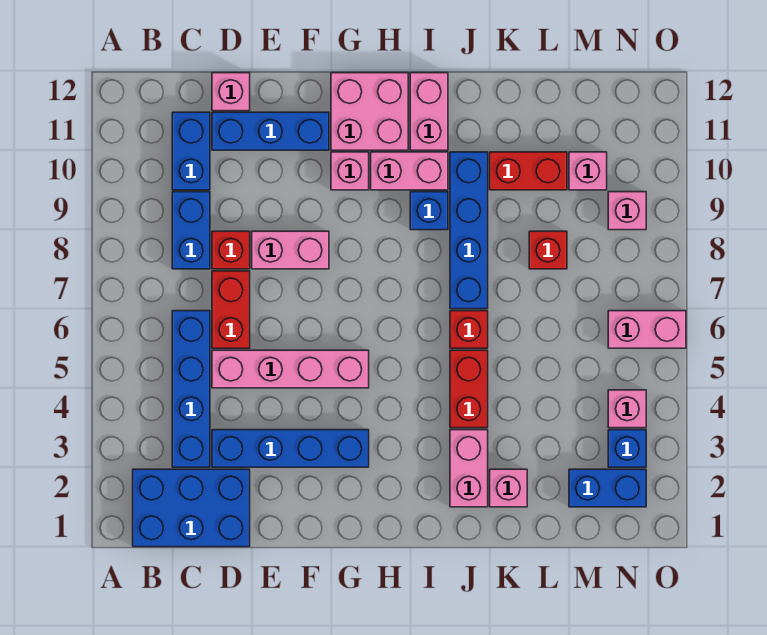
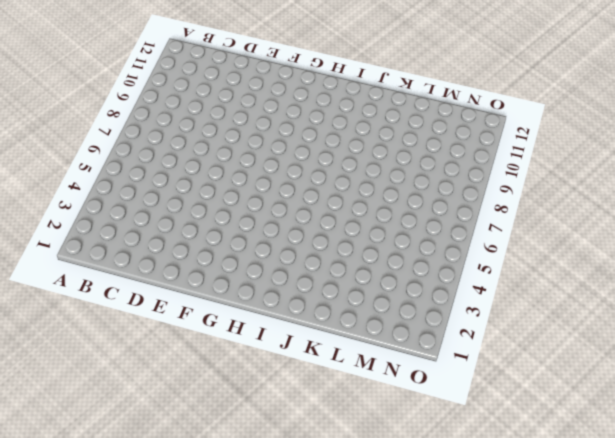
none -> blue 2x3 brick [133,469,250,547]
none -> blue 1x4 brick [172,311,210,467]
none -> blue 1x2 brick [172,192,210,269]

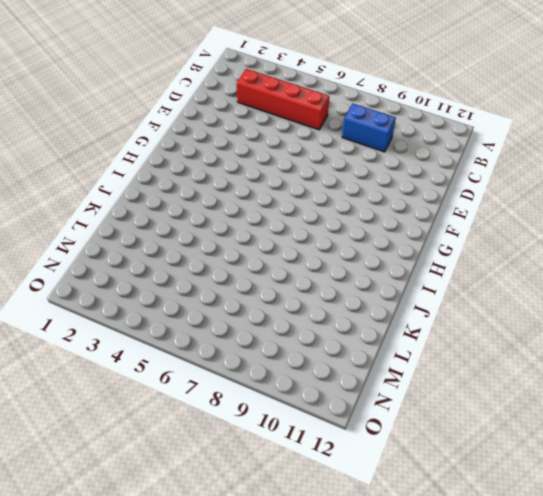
red 1x4 brick [236,69,329,130] -> blue 1x4 brick [172,311,210,467]
none -> blue 2x3 brick [133,469,250,547]
none -> blue 1x2 brick [172,112,210,190]
none -> blue 1x4 brick [212,430,369,467]

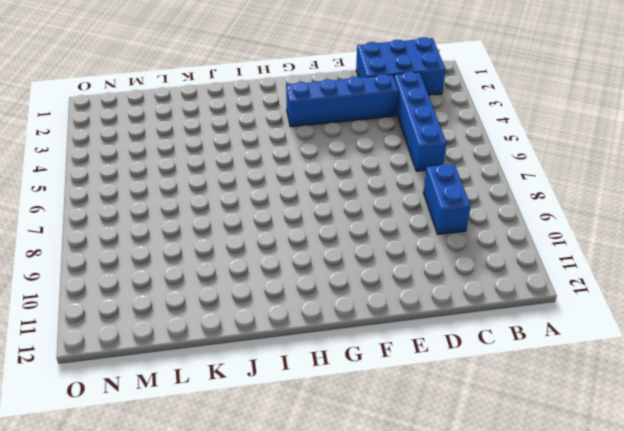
none -> blue 1x2 brick [172,112,210,190]
none -> pink 1x4 brick [212,350,369,388]
none -> red 1x2 brick [212,271,250,348]

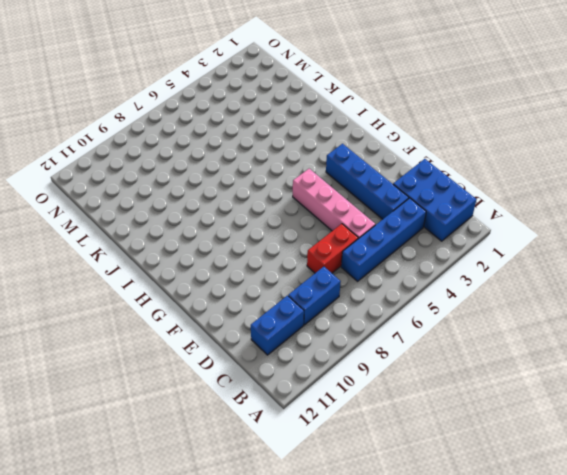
none -> red 1x1 brick [212,231,250,269]
none -> blue 1x3 brick [212,112,329,150]
none -> pink 1x1 brick [212,73,250,111]

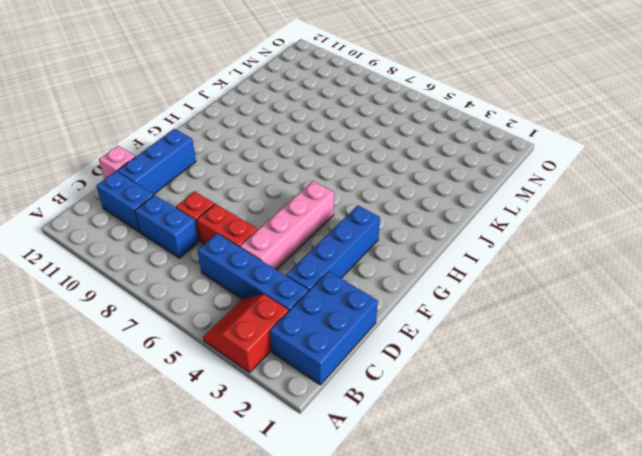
red 2x2 slope [203,295,289,373] -> none
none -> pink 1x2 brick [252,231,329,269]
none -> pink 1x1 brick [331,152,369,190]
none -> pink 2x2 brick [331,73,408,150]

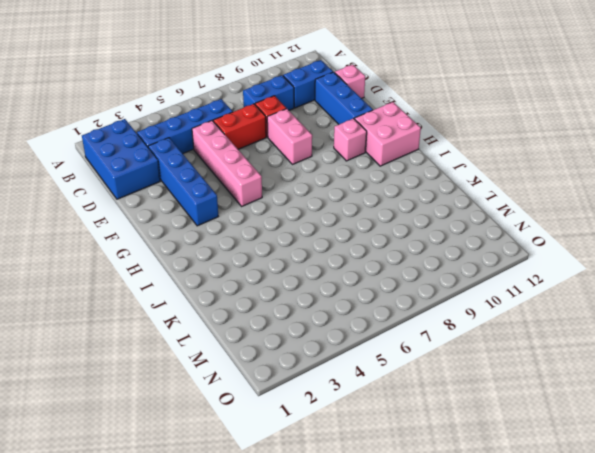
none -> pink 1x2 brick [371,152,448,190]
none -> blue 1x1 brick [410,192,448,230]
none -> pink 1x2 brick [410,73,448,150]

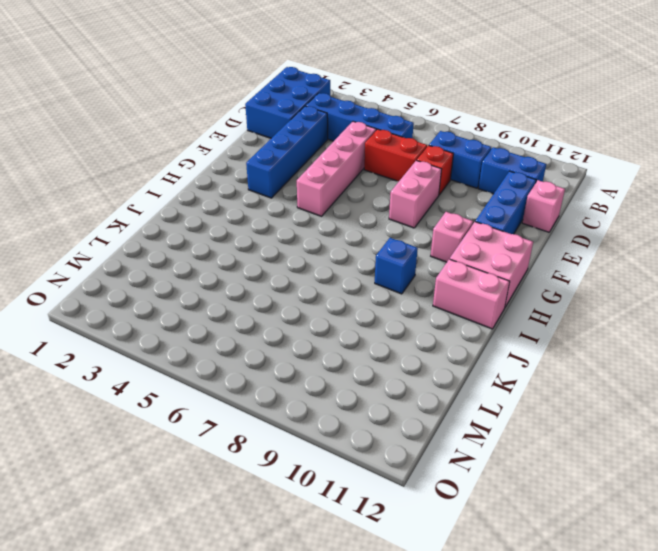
none -> pink 1x2 brick [371,152,448,190]
none -> pink 1x2 brick [450,430,488,507]
none -> red 1x2 brick [450,350,488,428]

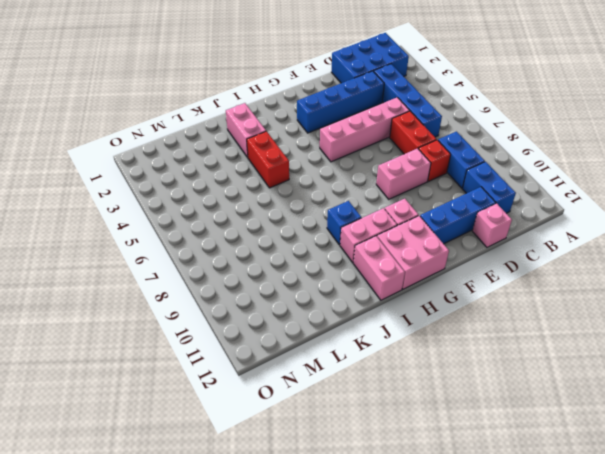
none -> red 1x1 brick [450,311,488,348]
none -> blue 1x4 brick [450,152,488,309]
none -> pink 1x1 brick [490,469,527,507]

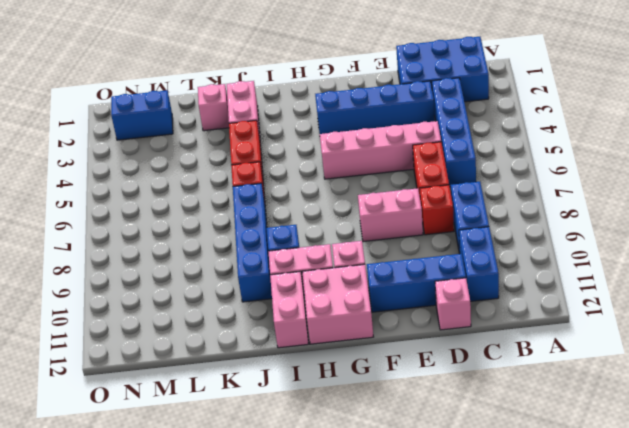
none -> red 1x2 brick [490,152,567,190]
none -> red 1x1 brick [529,231,567,269]
none -> pink 1x1 brick [569,152,607,190]

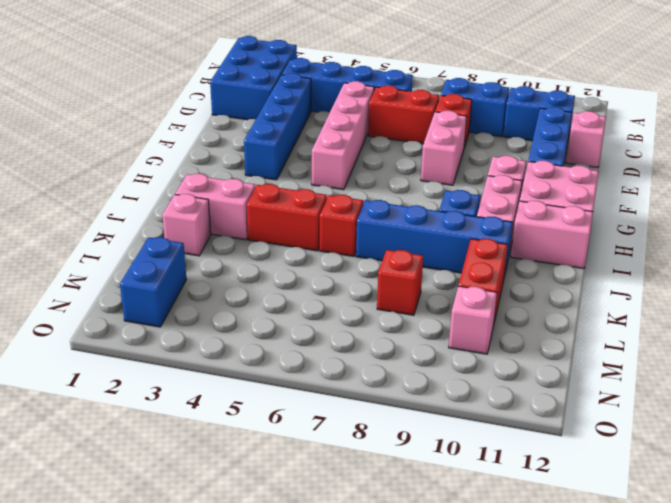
none -> blue 1x1 brick [608,430,646,467]
none -> pink 1x1 brick [608,390,646,428]
none -> pink 1x2 brick [608,311,686,348]

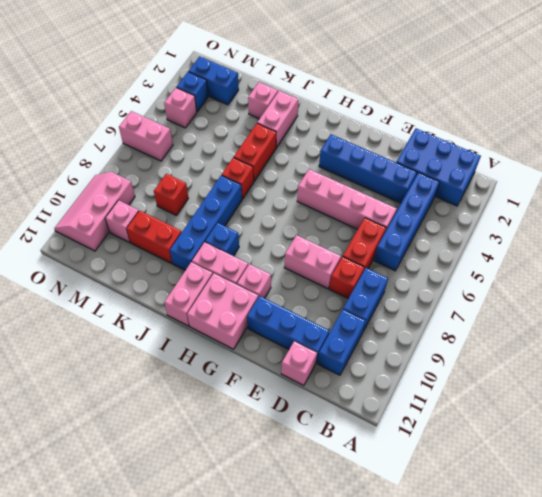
pink 2x3 slope [54,172,135,251] -> pink 1x1 brick [608,192,646,230]

